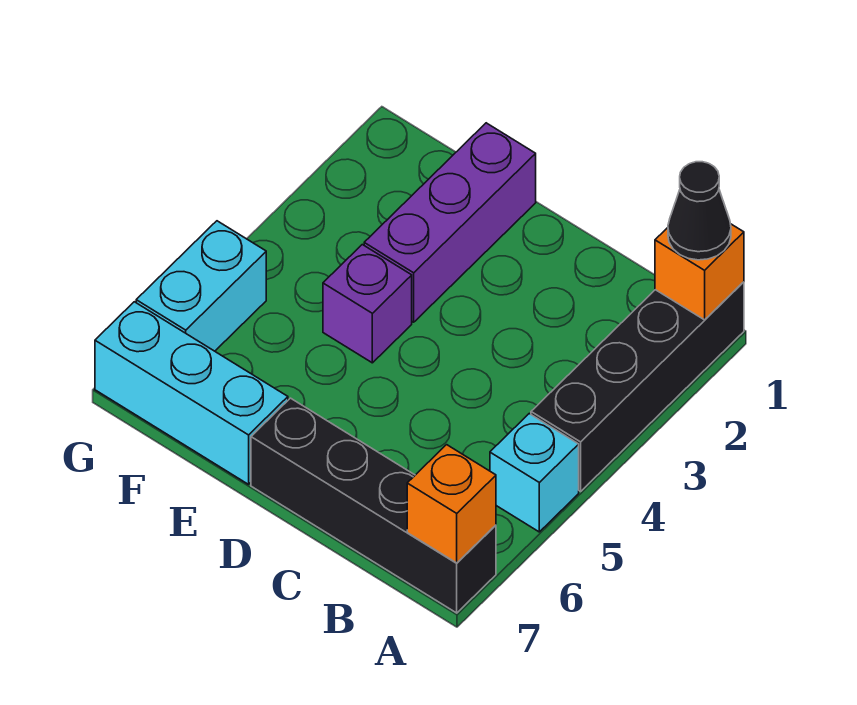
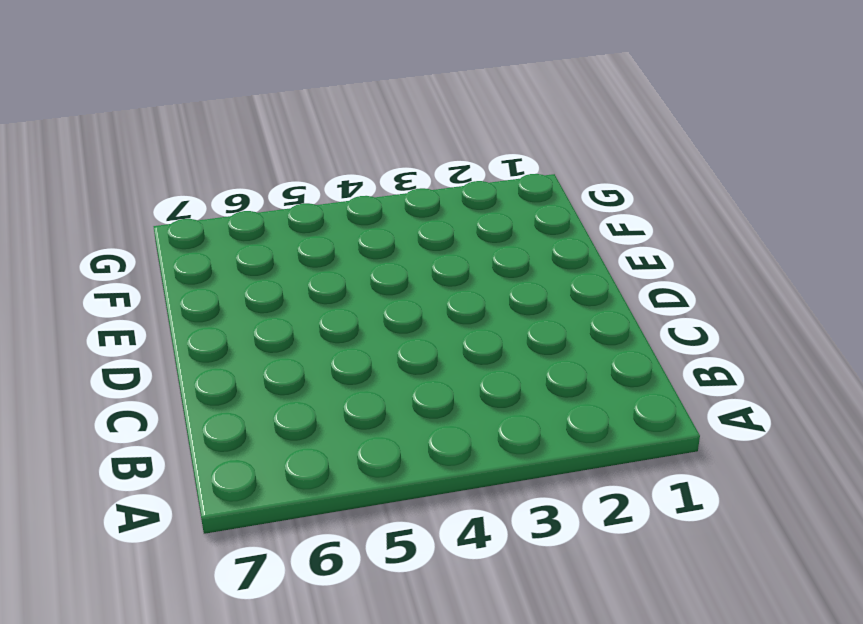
none -> black 1x4 brick [531,282,744,491]
none -> cyan 1x1 brick [490,414,579,532]

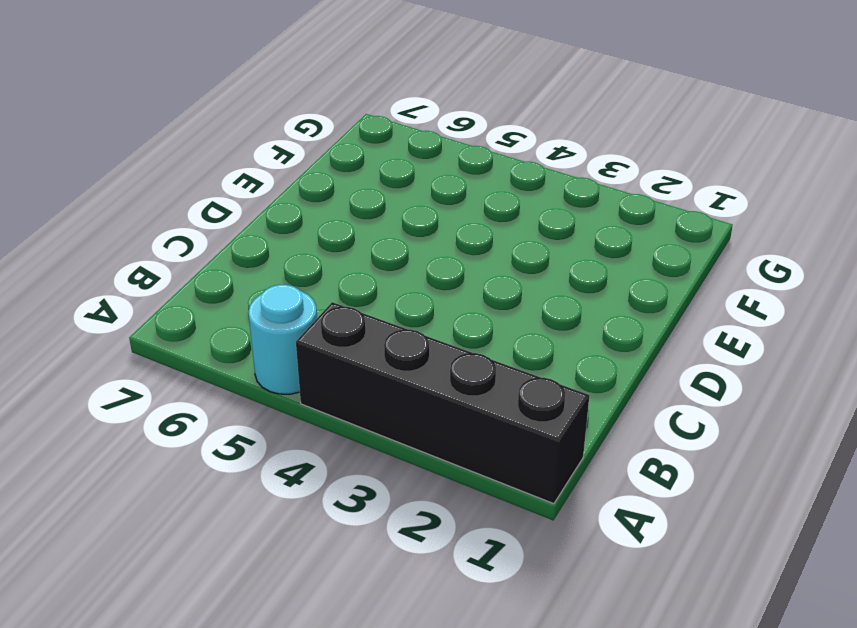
cyan 1x1 round brick [248,285,317,394] -> cyan 1x1 brick [490,414,579,532]
none -> black 1x4 brick [251,398,496,613]
none -> purple 1x3 brick [364,123,536,322]

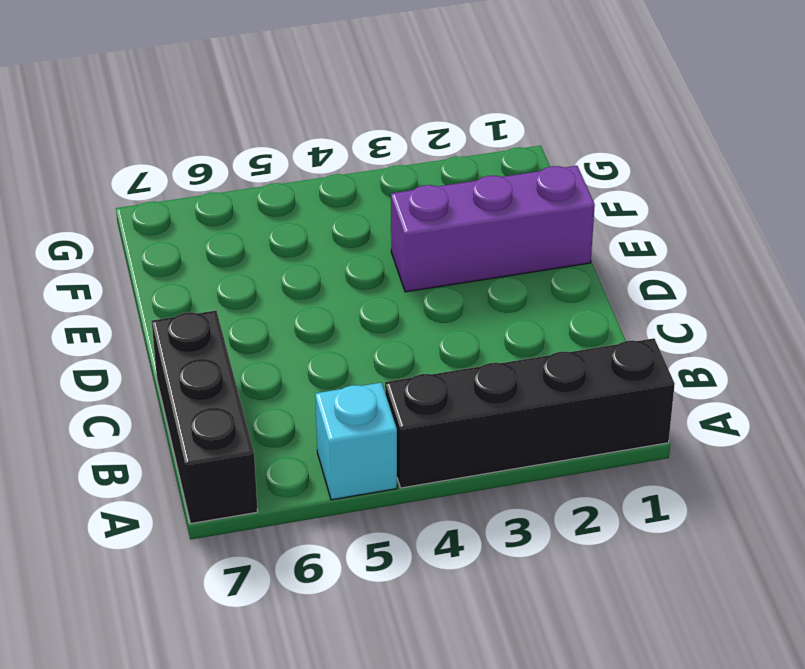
black 1x3 brick [152,311,258,524] -> black 1x4 brick [251,398,496,613]
none -> purple 1x1 brick [323,245,412,363]
none -> cyan 1x3 brick [95,302,288,484]

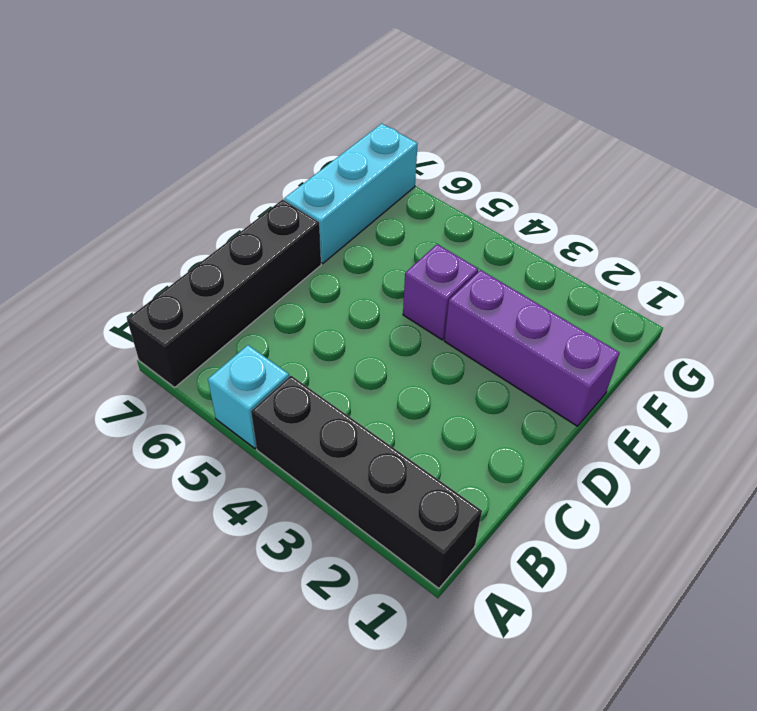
none -> cyan 1x2 brick [136,221,266,351]
none -> orange 1x1 brick [655,224,744,320]

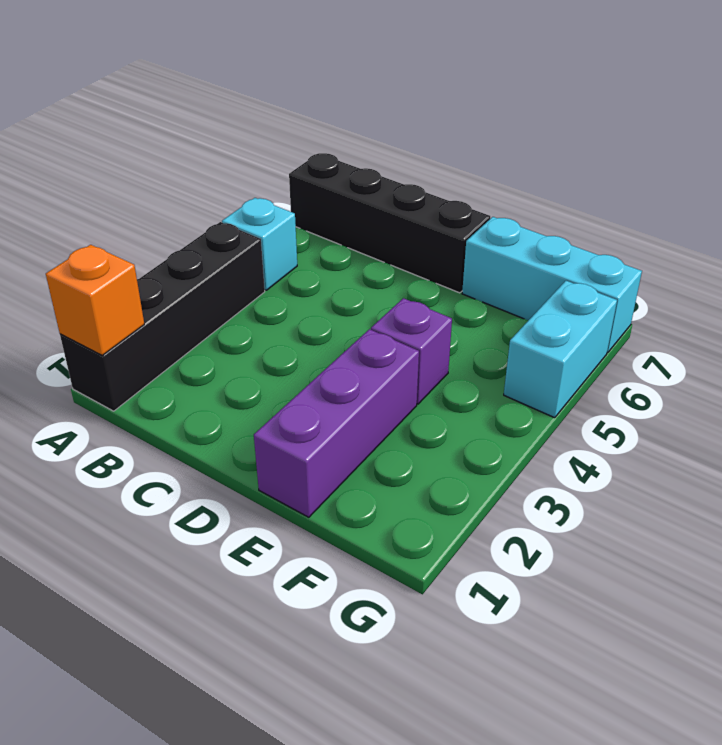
none -> orange 1x1 brick [407,445,496,563]
none -> black 1x1 cone [668,162,731,260]

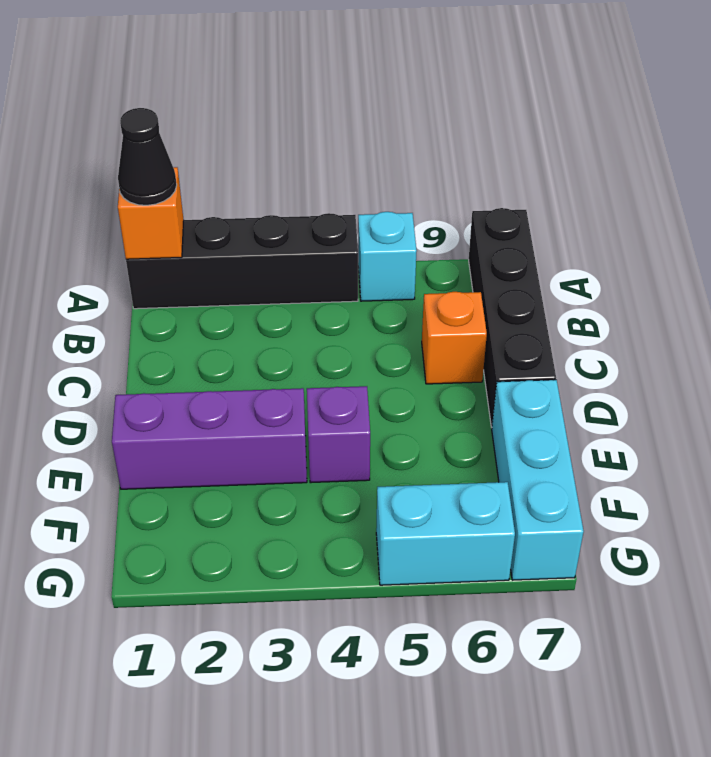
orange 1x1 brick [422,292,487,384] -> orange 1x1 brick moved to [407,445,496,563]

